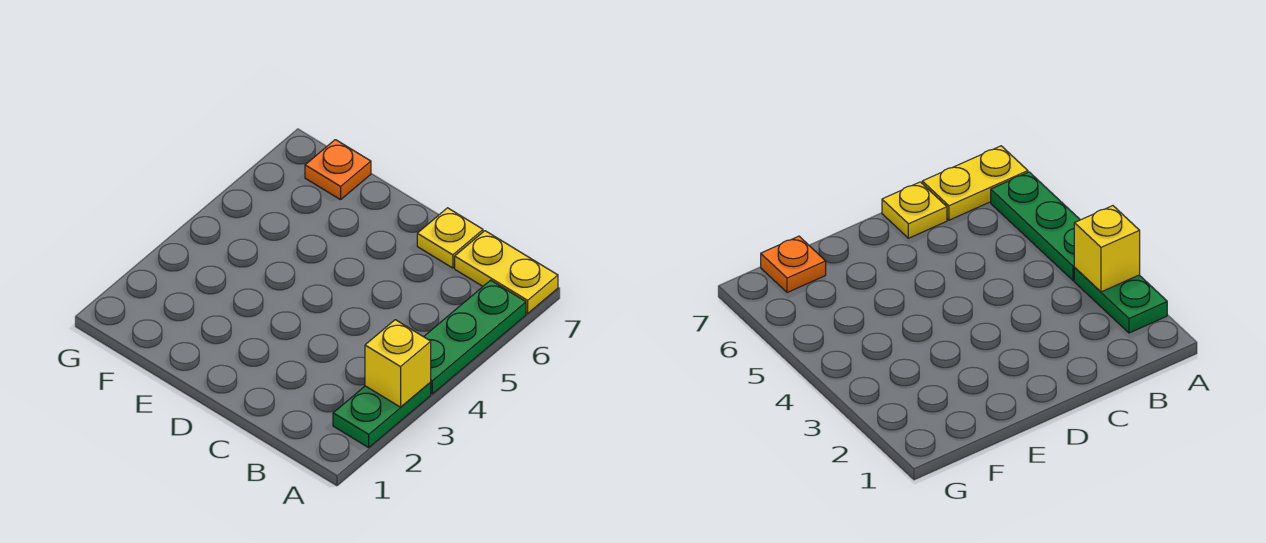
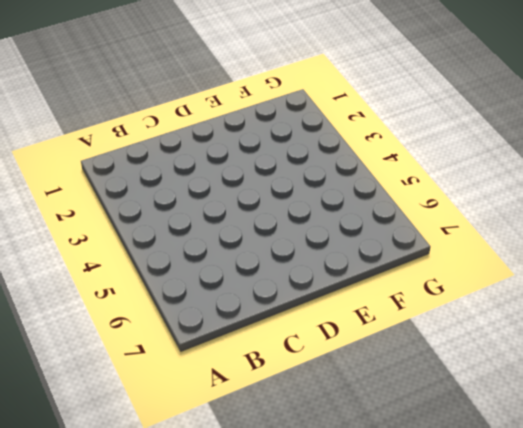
none -> green 1x2 plate [333,382,431,448]
none -> green 1x3 plate [424,280,526,394]

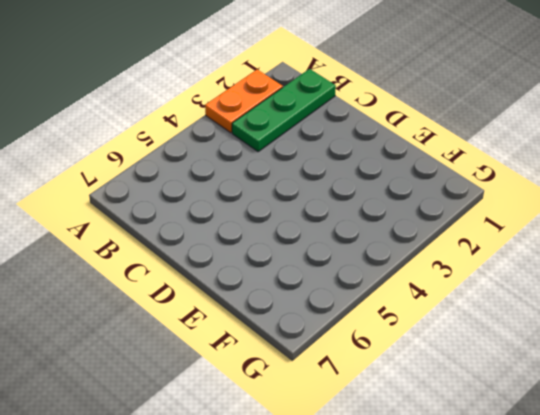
orange 1x2 plate [205,69,283,133] -> green 1x2 plate [333,382,431,448]
green 1x3 plate [232,69,336,151] -> green 1x3 plate moved to [424,280,526,394]
none -> yellow 1x2 plate [455,231,558,314]
none -> yellow 1x1 plate [417,208,483,268]

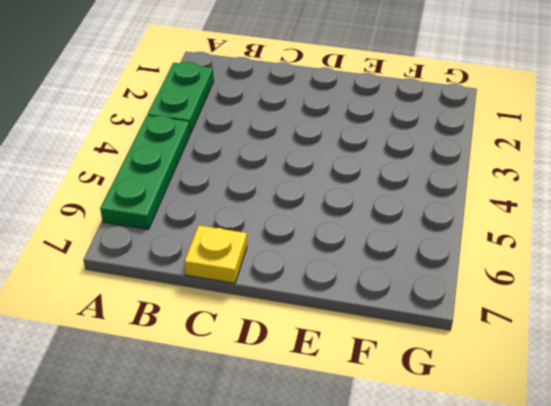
none -> yellow 1x2 plate [455,231,558,314]
none -> orange 1x1 plate [305,140,371,200]

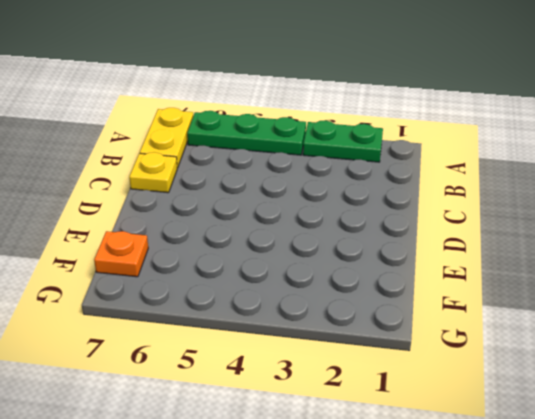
none -> yellow 1x1 brick [365,320,431,407]

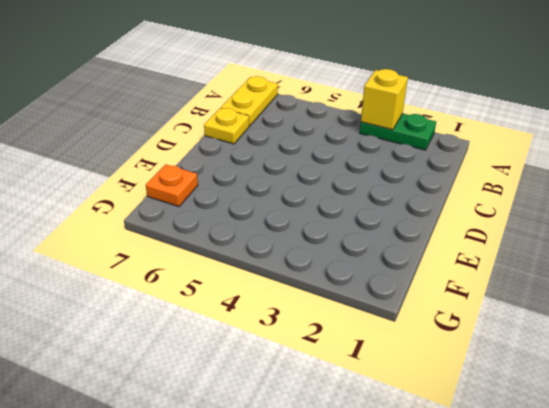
none -> green 1x3 plate [424,280,526,394]

